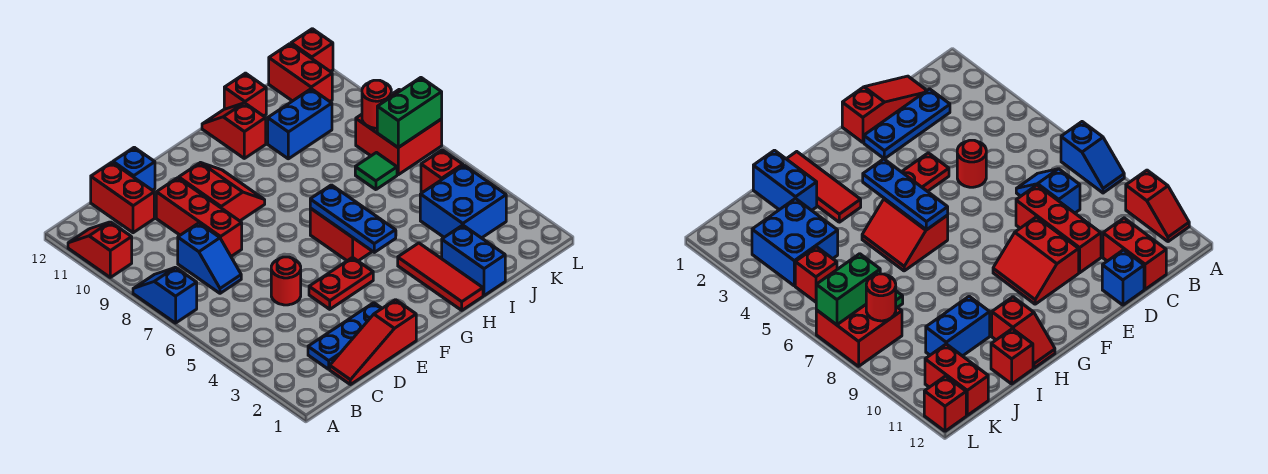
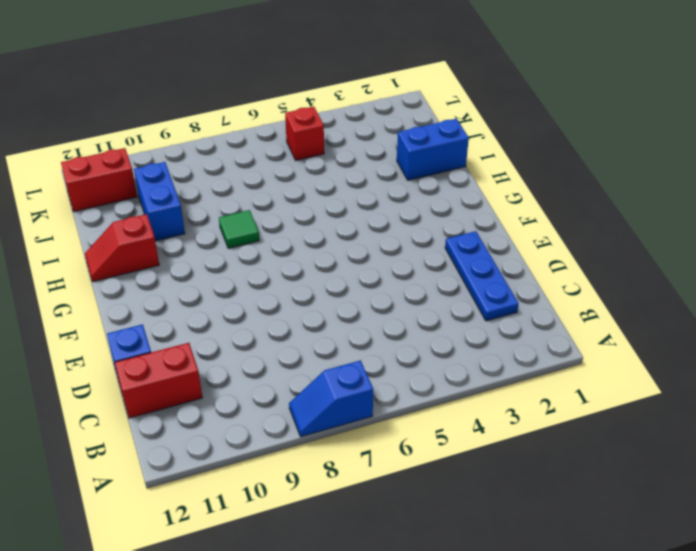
green 1x1 tile [219,210,259,248] -> green 1x1 tile moved to [355,153,397,190]
none -> red 1x2 slope [68,222,132,277]
none -> red 1x3 slope [330,300,416,385]
none -> blue 1x2 slope [178,223,241,293]

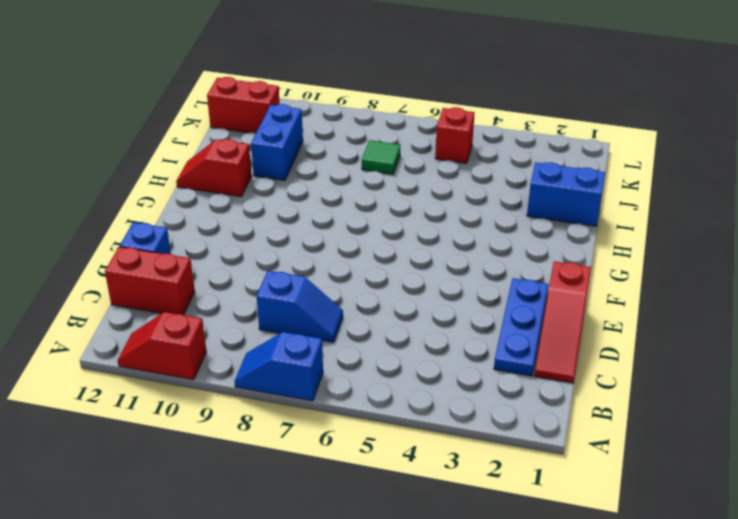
none -> red 1x1 round brick [271,257,301,305]
none -> red 1x3 brick [156,178,242,256]
none -> red 1x2 plate [309,257,373,309]

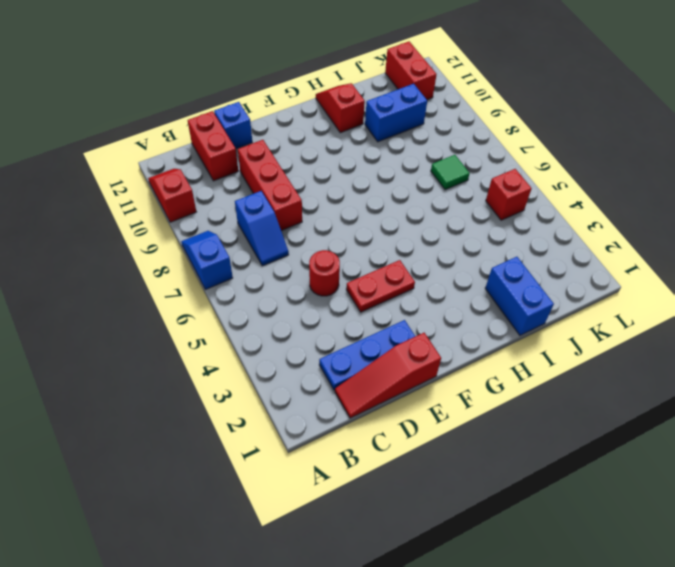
none -> red 2x2 slope [179,163,265,221]
none -> red 2x2 slope [310,208,372,261]
none -> red 1x3 tile [398,243,483,310]

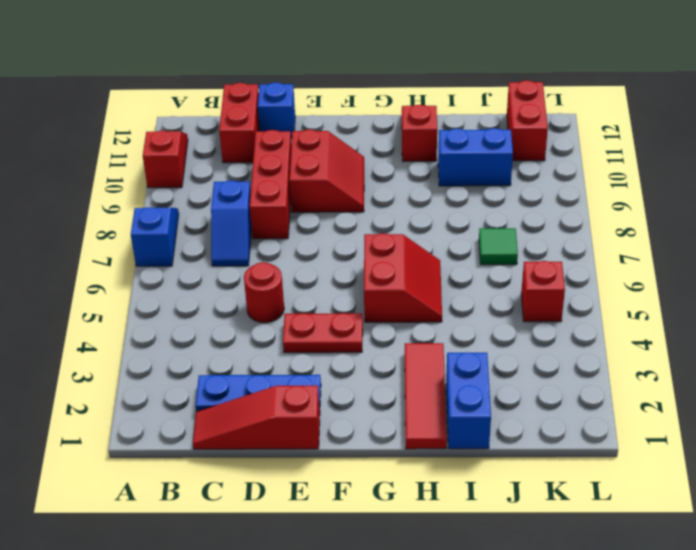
none -> red 1x1 brick [224,73,266,116]
none -> blue 2x2 brick [420,165,506,238]
none -> red 2x2 brick [356,90,442,175]

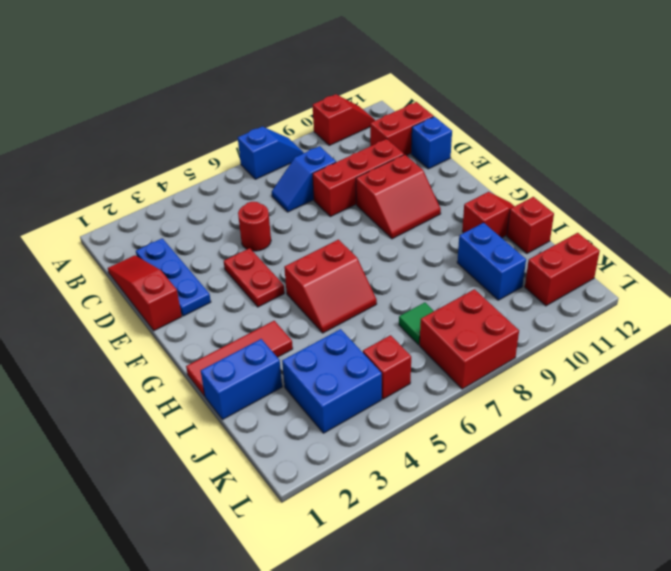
none -> red 1x1 brick [291,29,333,72]
none -> blue 1x3 plate [310,185,396,252]
none -> green 1x2 brick [377,78,442,147]

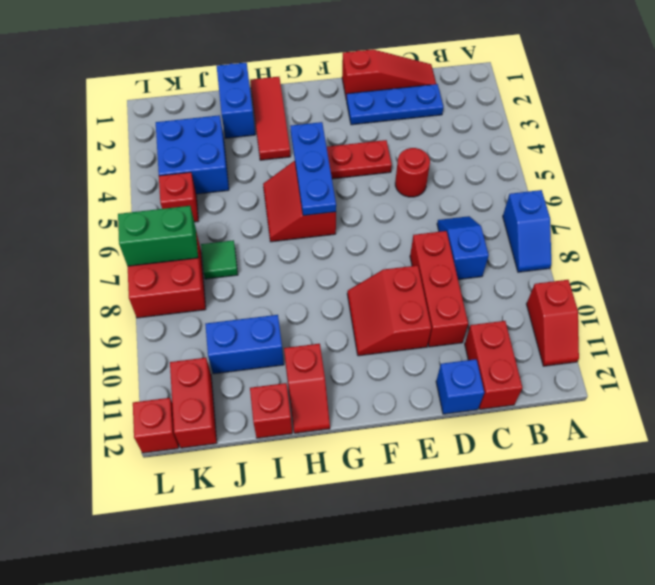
none -> red 1x1 round brick [362,80,391,128]

